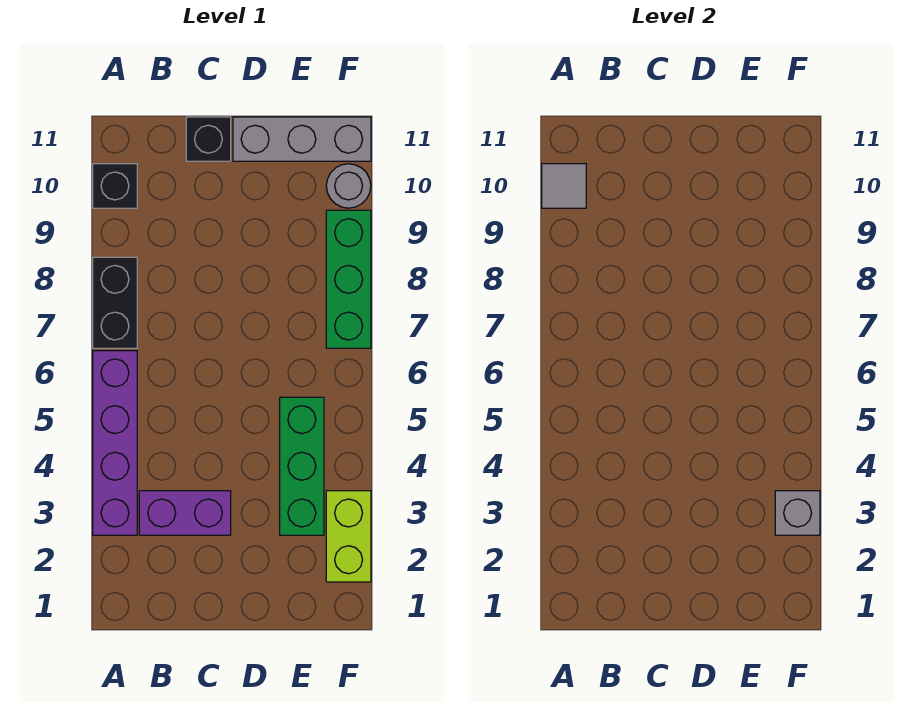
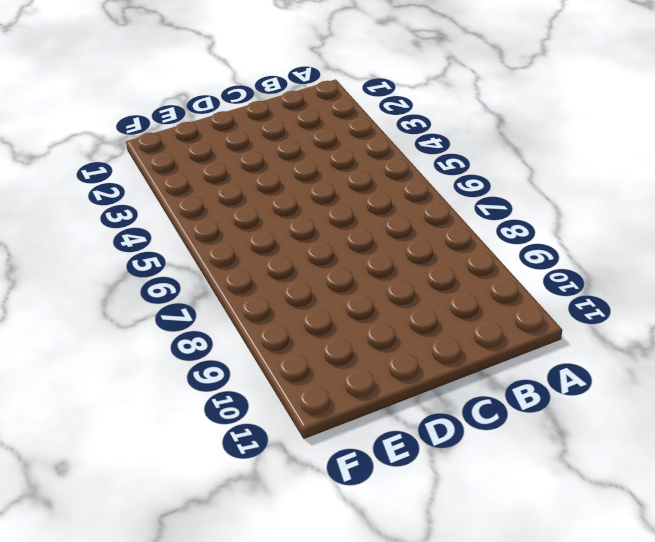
none -> purple 1x4 brick [93,351,137,535]
none -> black 1x2 brick [93,257,137,348]
none -> black 1x1 brick [93,164,137,208]

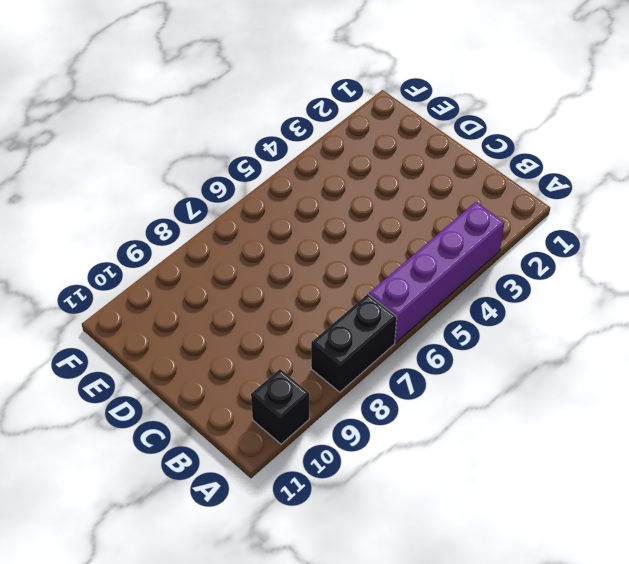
none -> purple 1x2 brick [139,491,231,535]
none -> black 1x1 brick [186,117,231,161]
none -> grey 1x3 brick [233,117,371,161]

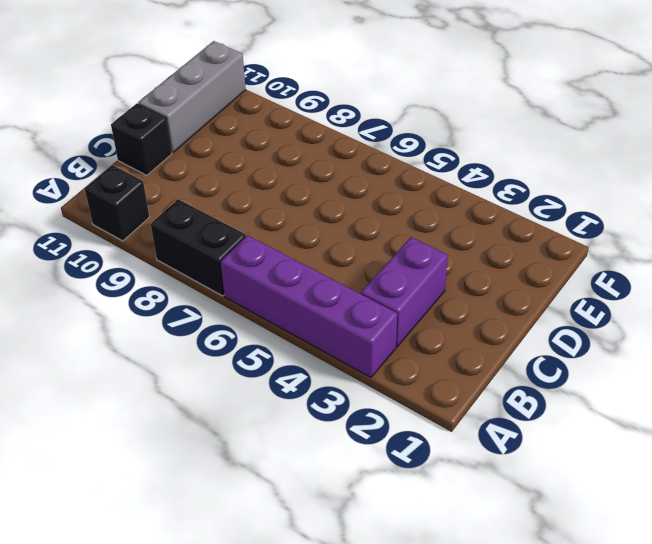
none -> green 1x3 brick [280,397,324,535]
none -> lime 1x2 brick [326,491,371,582]
none -> green 1x3 brick [326,210,371,348]

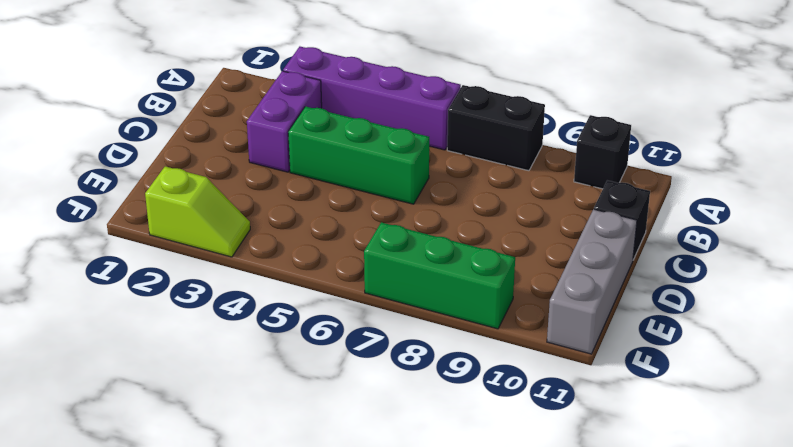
green 1x3 brick [288,106,429,204] -> green 1x3 brick moved to [280,397,324,535]
lime 1x2 slope [145,166,250,257] -> lime 1x2 brick [326,491,371,582]
none -> grey 1x1 round brick [326,164,371,208]
none -> grey 1x1 tile [542,164,586,208]
none -> grey 1x1 brick [775,491,820,535]

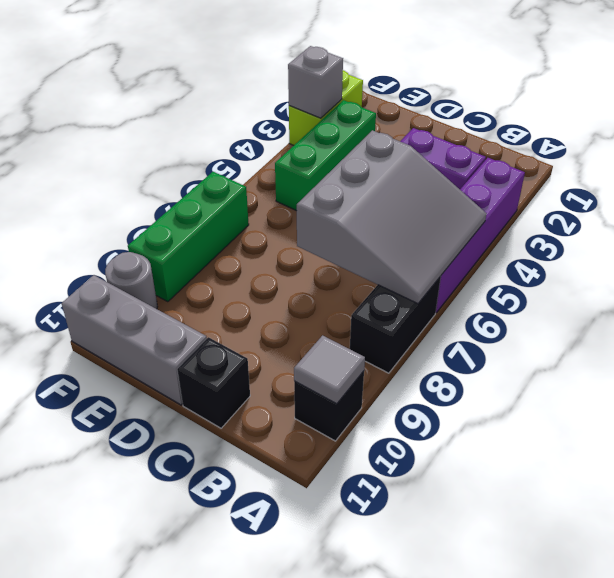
grey 3x3 slope [297,130,487,304] -> none

